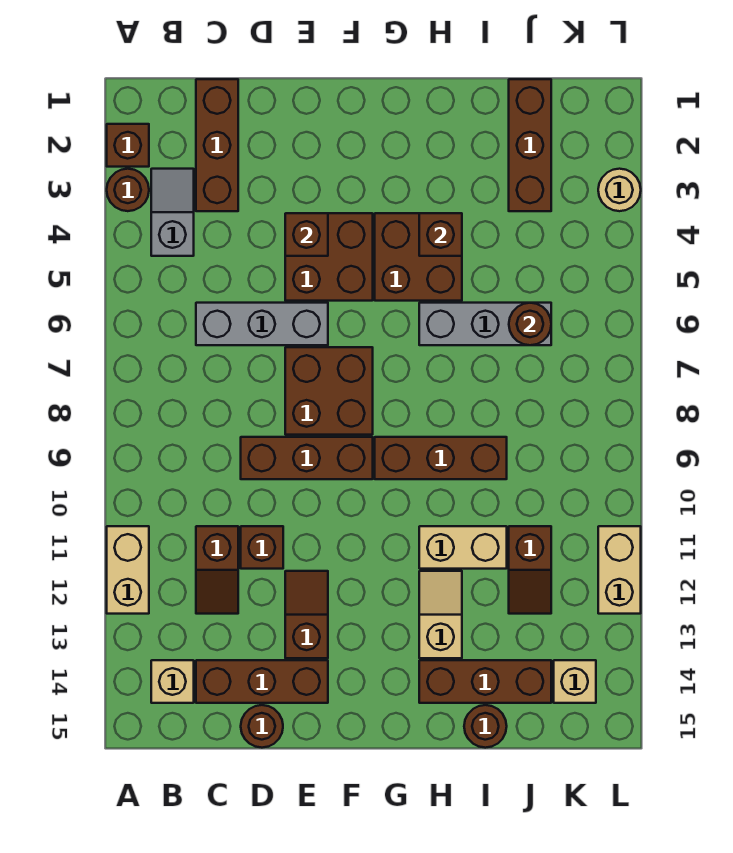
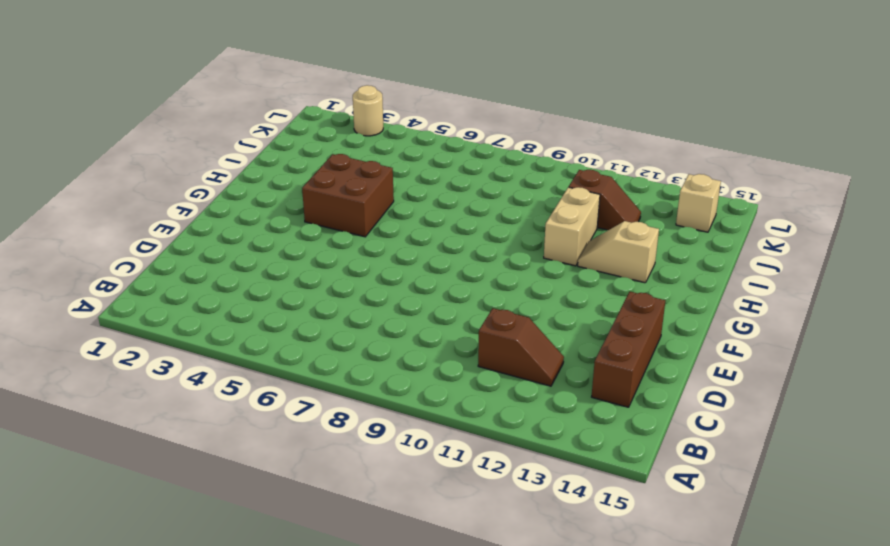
none -> brown 1x1 brick [107,124,149,167]
none -> brown 1x1 round brick [107,169,149,211]
none -> tan 1x2 brick [107,526,149,614]
none -> grey 1x2 slope [151,169,194,256]

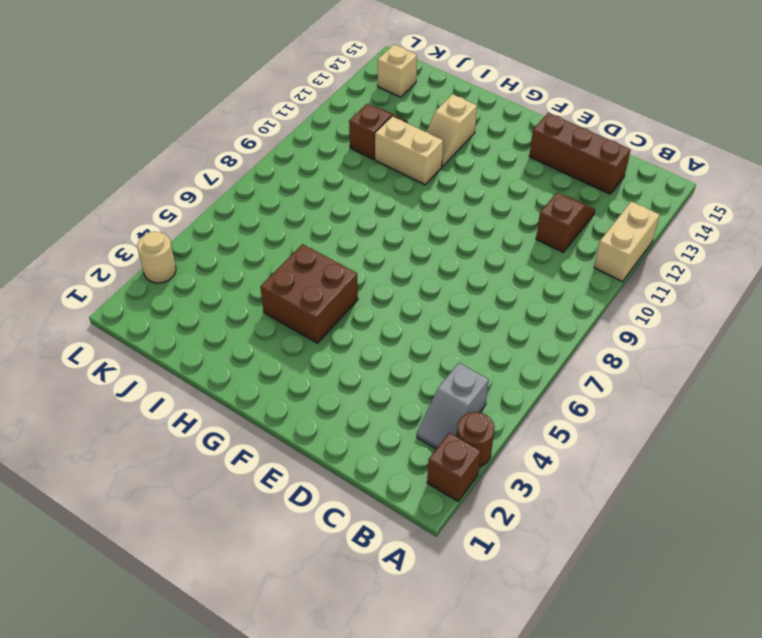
none -> tan 1x1 brick [151,660,194,703]
none -> brown 1x3 brick [196,79,238,211]
none -> grey 1x3 brick [196,303,328,345]
none -> brown 1x3 brick [241,437,373,479]

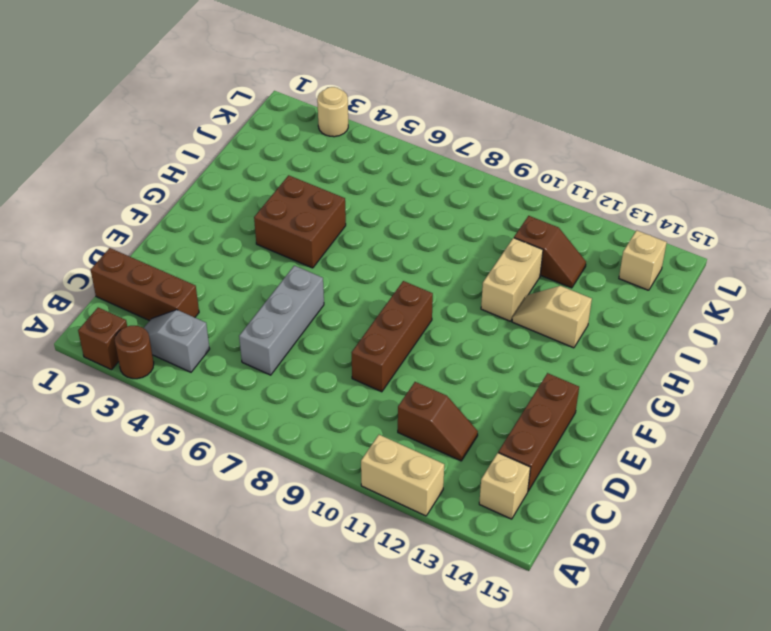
none -> brown 1x1 brick [241,526,283,569]
none -> brown 1x1 round brick [241,705,283,748]
none -> brown 2x2 brick [285,213,373,301]
none -> brown 2x2 brick [285,347,373,435]

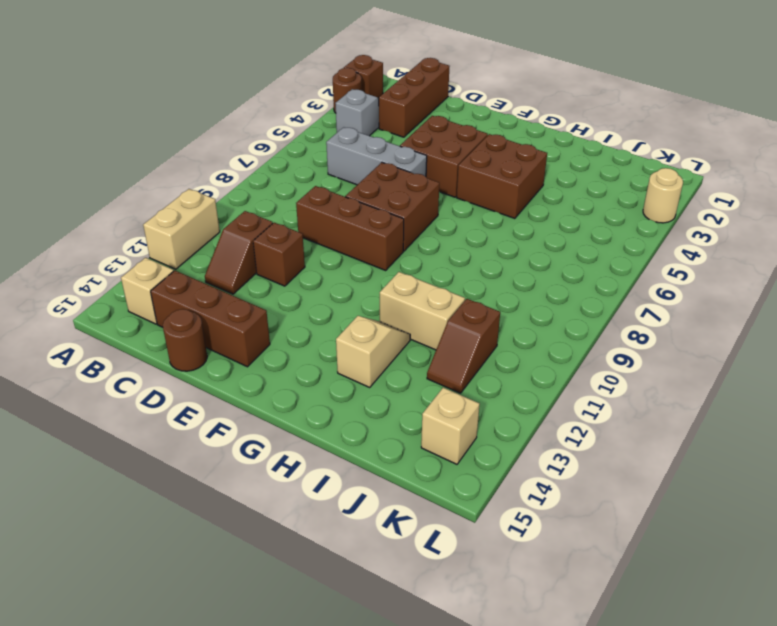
none -> brown 1x2 slope [285,571,328,658]
none -> brown 1x3 brick [375,437,507,479]
none -> grey 1x3 brick [419,303,551,345]
none -> brown 1x3 brick [419,660,551,703]

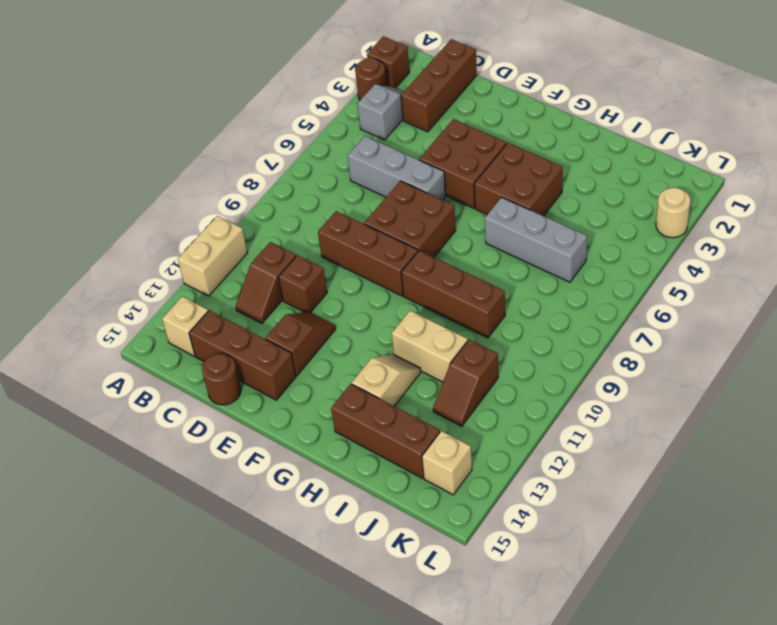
none -> brown 1x1 round brick [464,705,507,748]
none -> brown 1x3 brick [509,79,551,211]
none -> tan 1x2 brick [598,526,641,614]
none -> brown 1x1 brick [285,213,328,256]

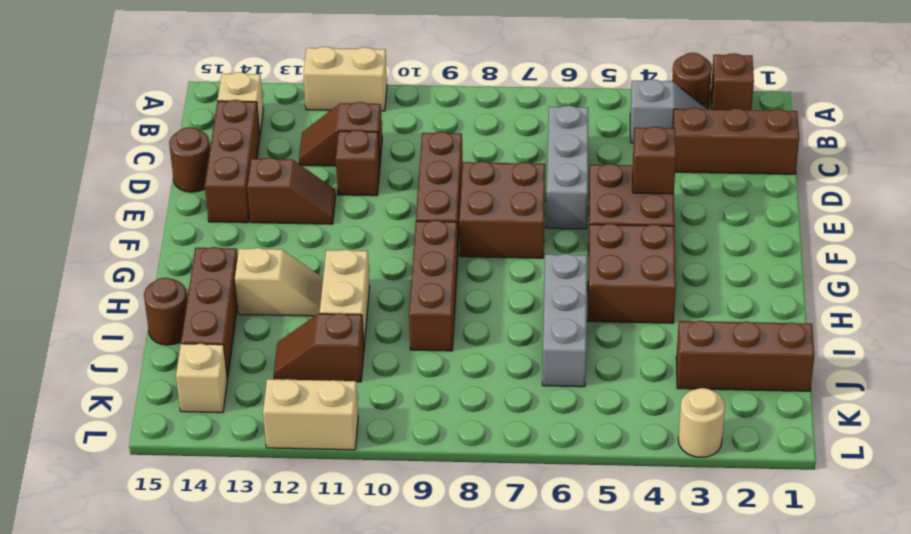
none -> brown 1x1 brick [419,213,462,256]
none -> brown 1x1 round brick [509,303,551,345]

